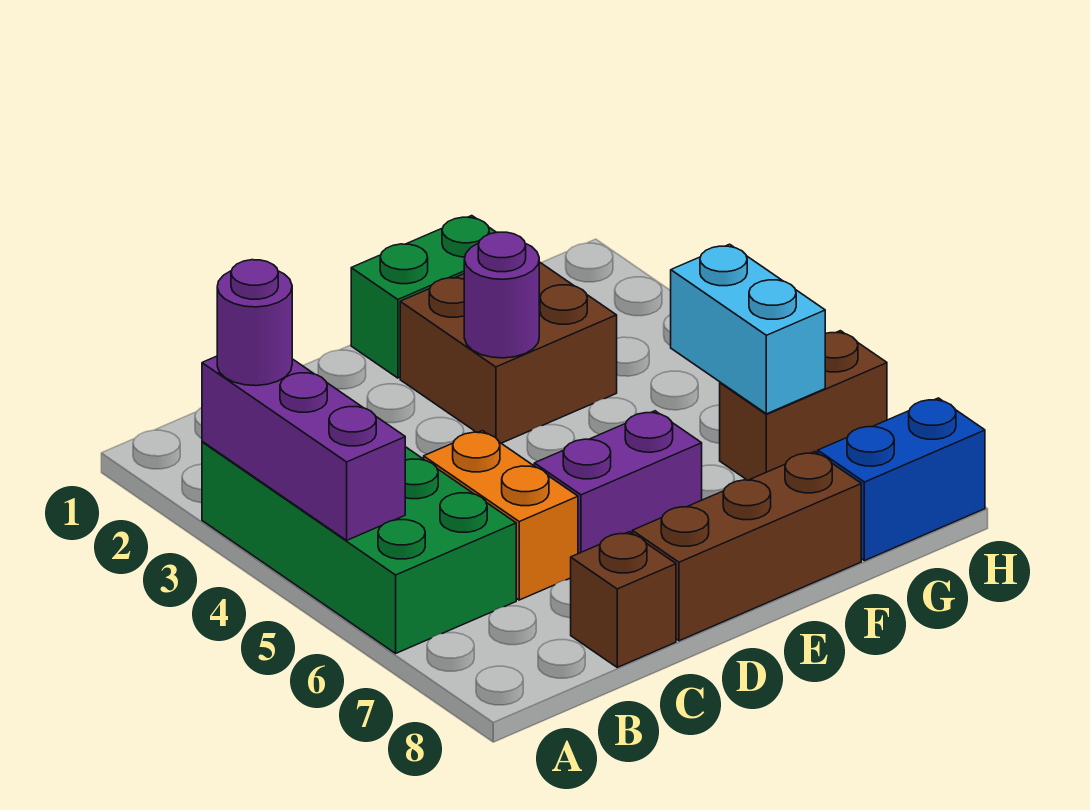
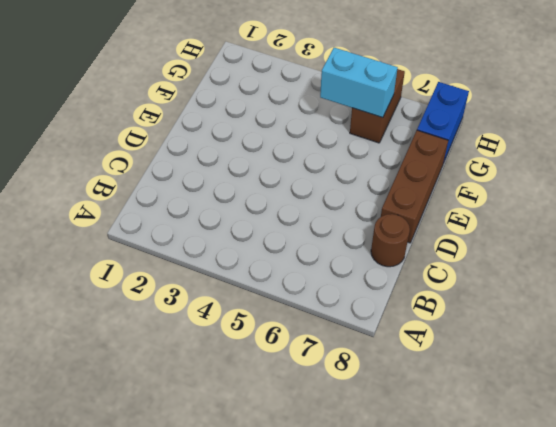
brown 1x1 round brick [371,214,410,267] -> brown 1x1 brick [571,532,676,667]
none -> green 2x4 brick [202,442,516,653]
none -> orange 1x2 brick [424,431,578,600]
none -> purple 1x2 brick [534,411,702,554]

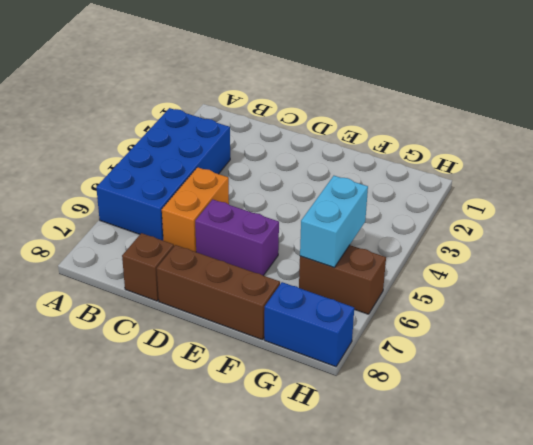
blue 2x4 brick [96,108,230,240] -> green 2x4 brick [202,442,516,653]
none -> green 1x2 brick [351,216,497,378]
none -> brown 2x2 brick [400,262,617,443]
none -> purple 1x3 brick [202,356,405,540]

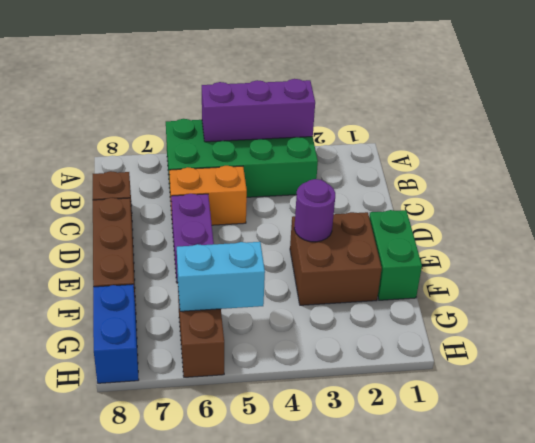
none -> purple 1x1 round brick [217,260,292,386]

